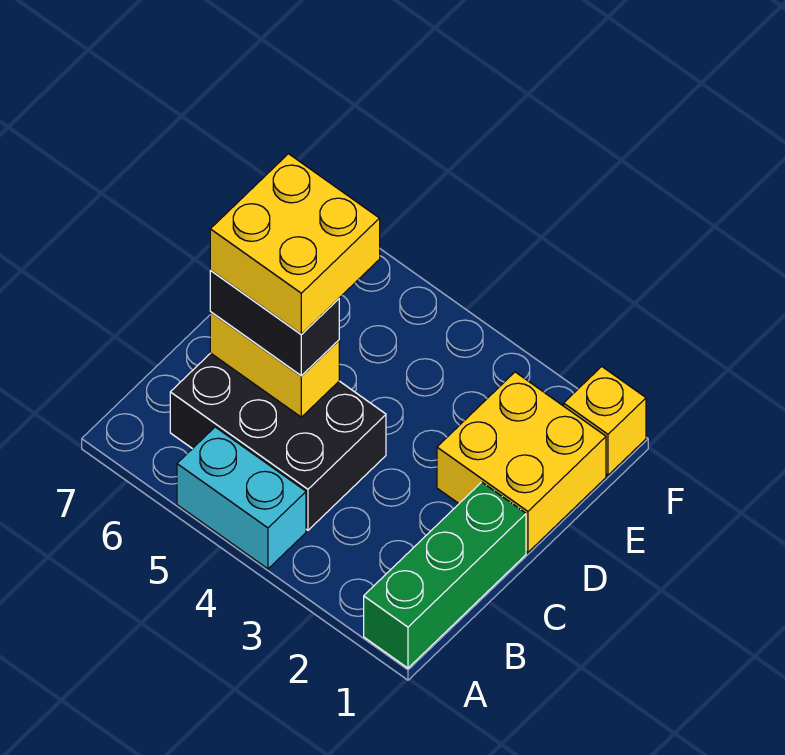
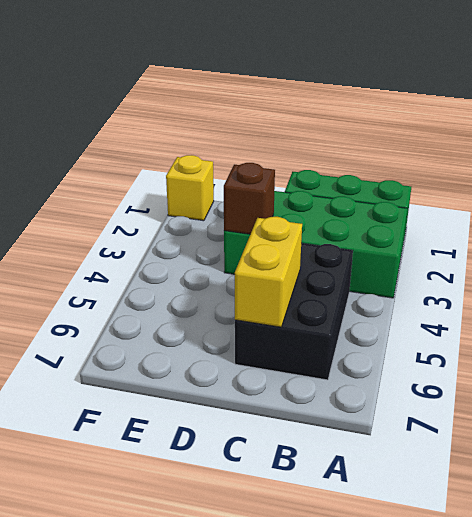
green 2x4 brick [224,191,408,298] -> yellow 2x2 brick [437,372,606,552]
brown 1x1 brick [224,163,275,234] -> none
none -> cyan 1x2 brick [177,427,306,569]
none -> black 1x2 brick [210,271,339,376]

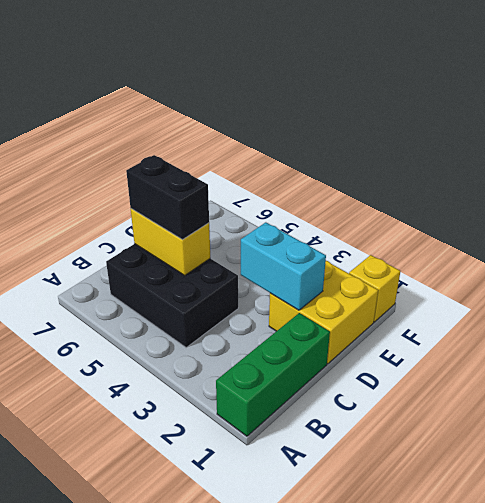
cyan 1x2 brick [241,222,326,310] -> cyan 1x2 brick moved to [177,427,306,569]
none -> yellow 2x2 brick [210,154,380,334]

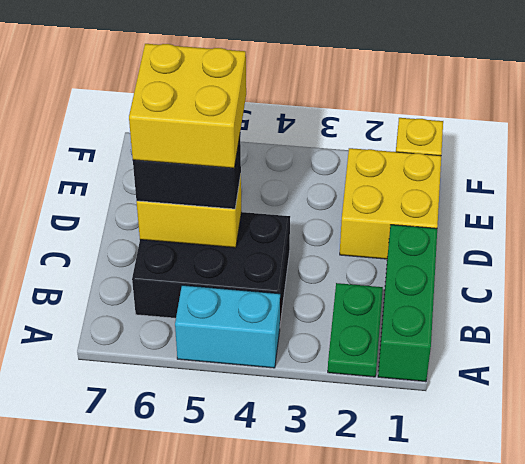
green 1x2 plate [328,283,383,377] -> none

